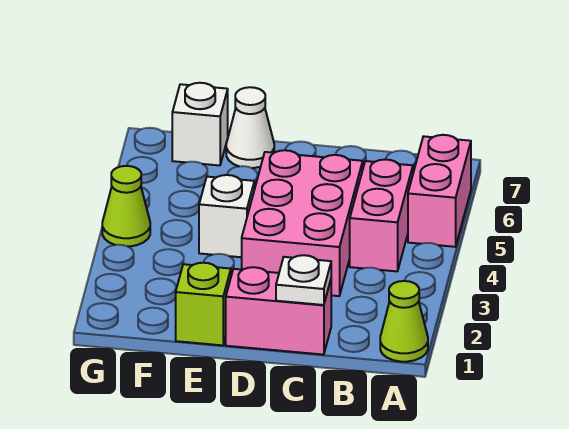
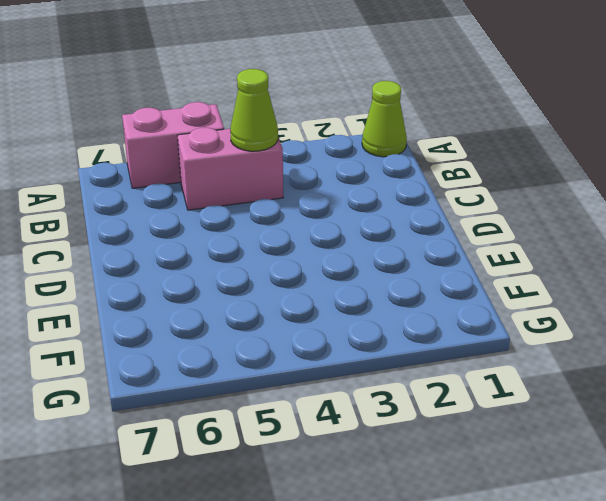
lime 1x1 cone [230,69,278,151] -> lime 1x1 cone moved to [102,166,150,246]
none -> pink 1x2 brick [226,267,331,355]
none -> pink 2x3 brick [242,150,363,296]

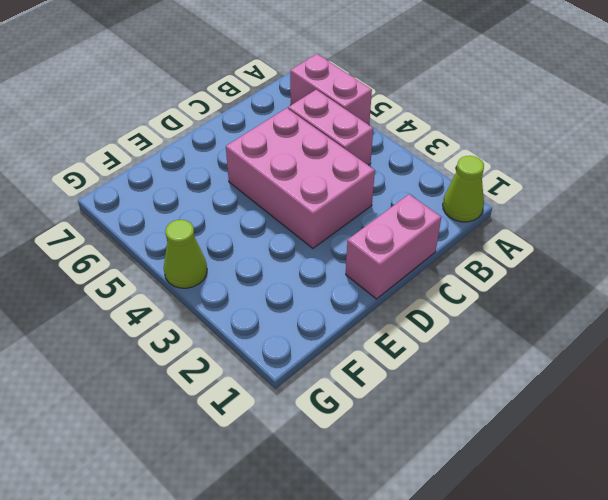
none -> lime 1x1 brick [176,263,231,345]
none -> white 1x1 brick [199,175,254,257]

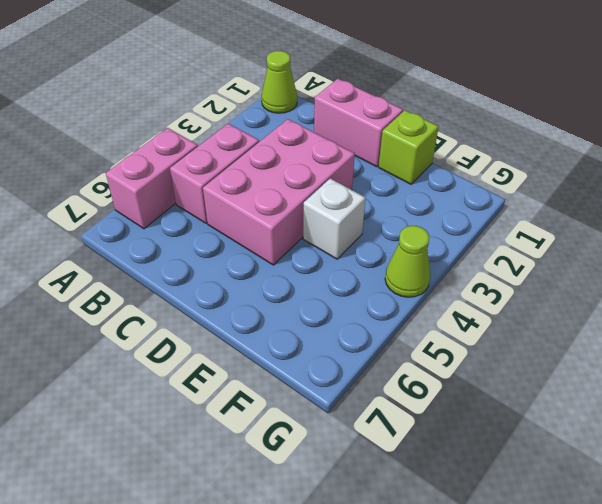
none -> white 1x1 cone [226,87,274,168]
none -> white 1x1 brick [172,83,228,165]

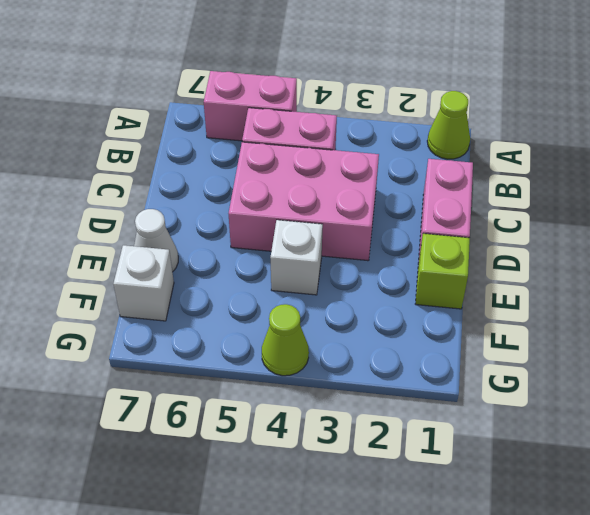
none -> white 1x1 plate [276,255,331,305]

